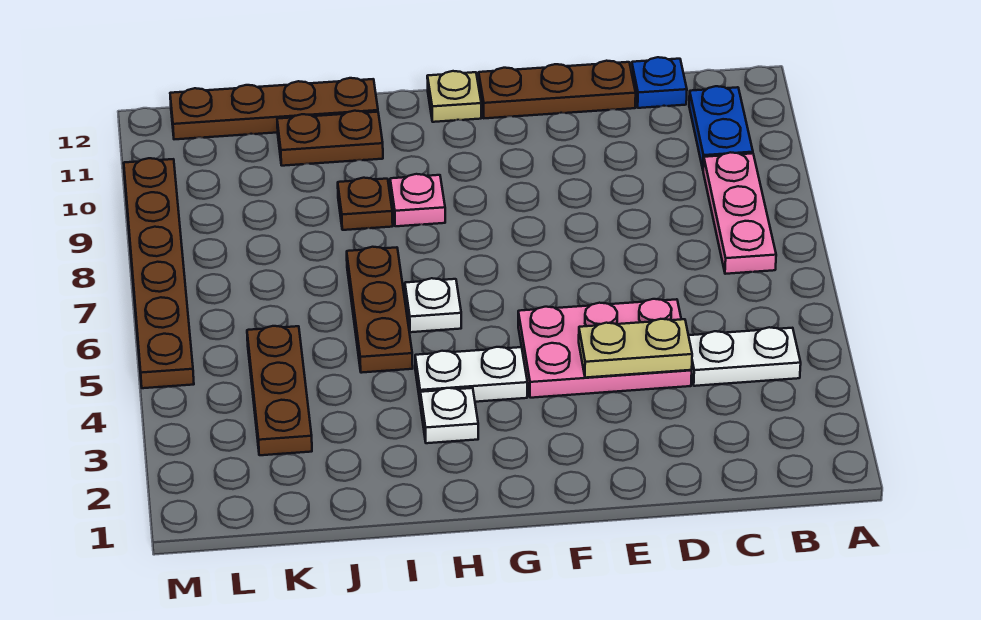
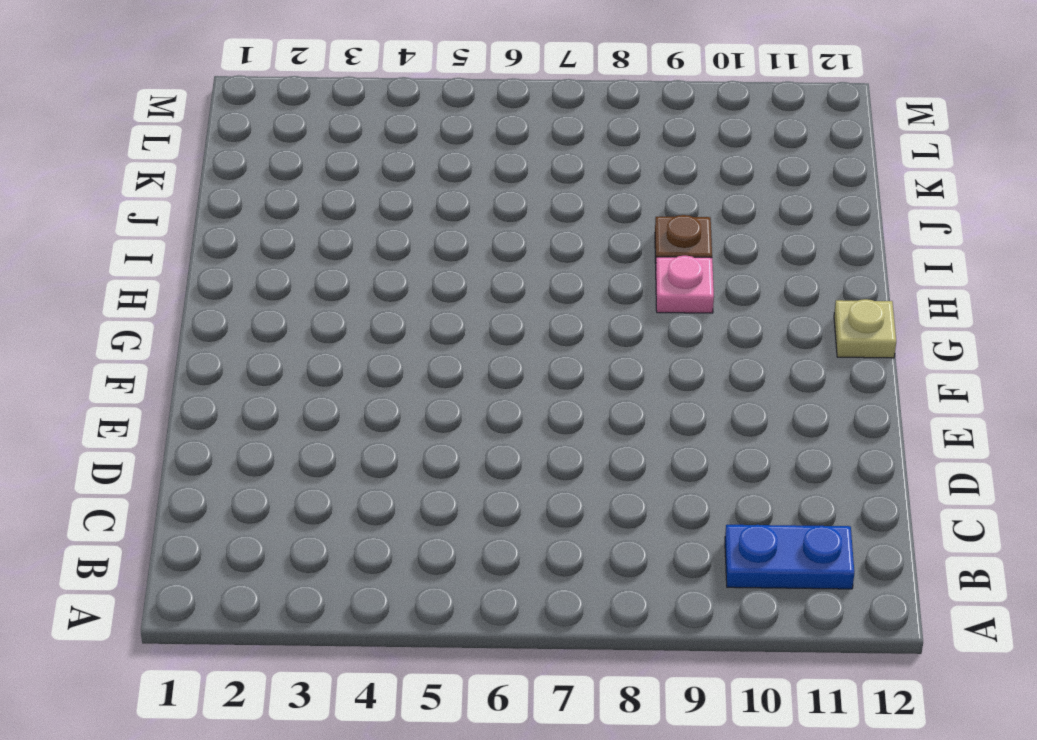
none -> white 1x2 plate [689,327,801,386]
none -> pink 1x3 plate [703,152,776,274]
none -> blue 1x1 plate [632,57,687,108]

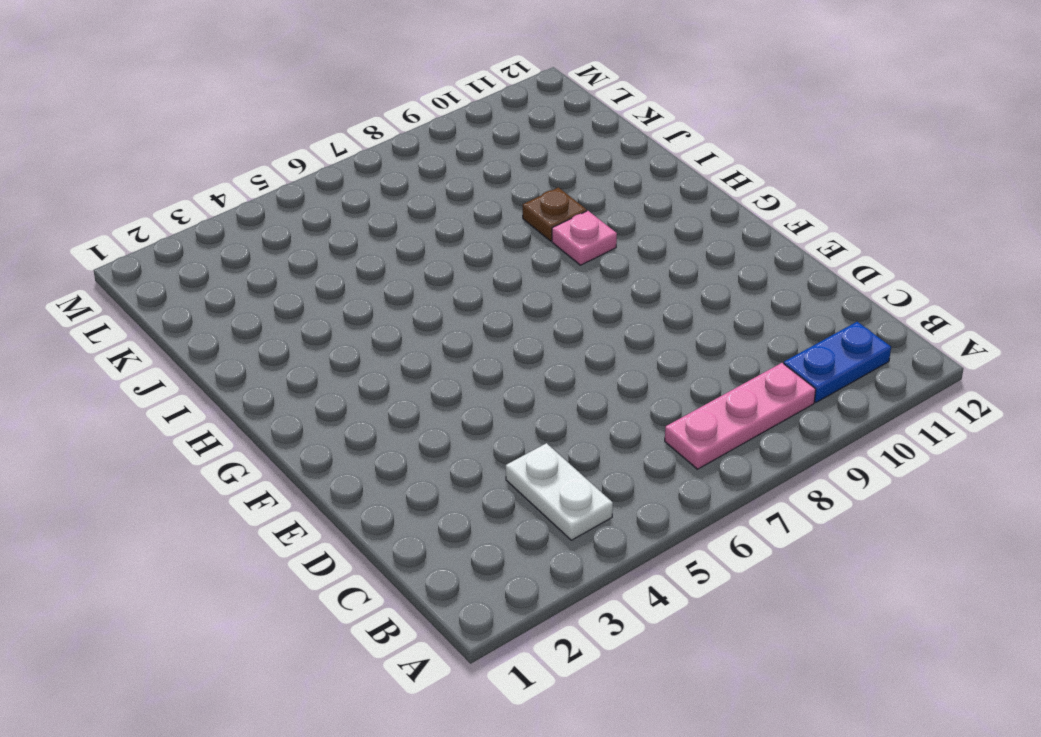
none -> blue 1x1 plate [632,57,687,108]
none -> pink 2x3 plate [518,299,692,398]
none -> brown 1x3 plate [479,61,636,118]

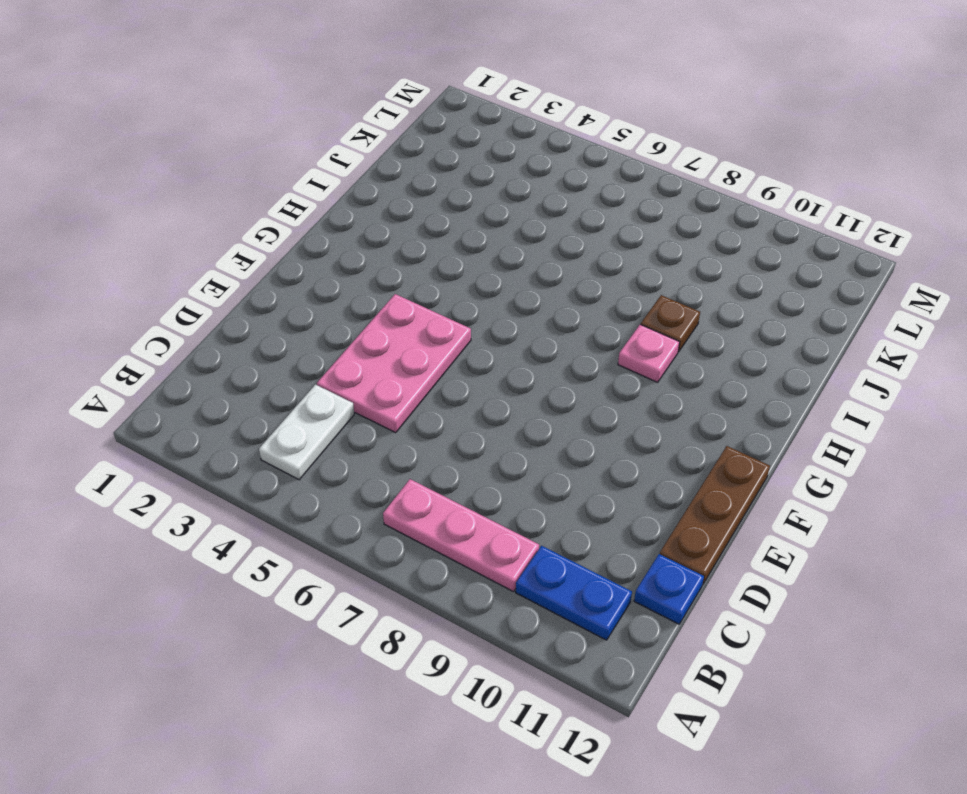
none -> white 1x2 plate [415,347,527,405]
none -> tan 1x1 plate [427,71,481,122]
none -> white 1x1 plate [420,388,478,443]

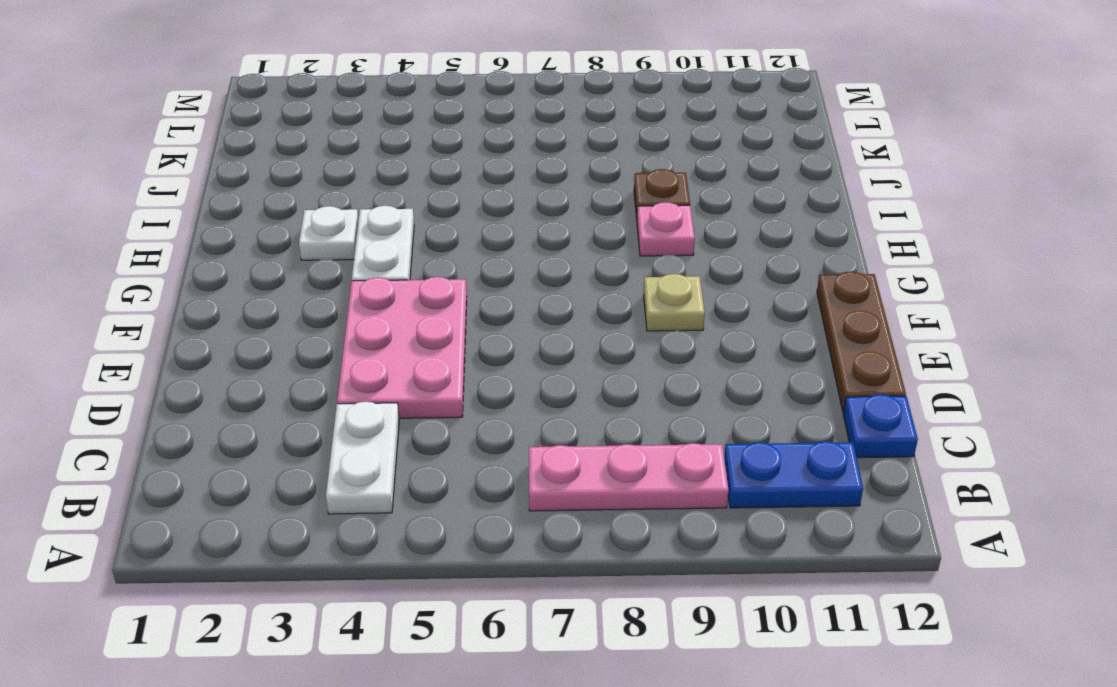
tan 1x1 plate [644,274,705,331] -> tan 1x1 plate moved to [427,71,481,122]
none -> white 1x1 plate [405,278,461,332]
none -> brown 1x3 plate [347,247,413,373]
none -> brown 1x2 plate [277,111,383,166]

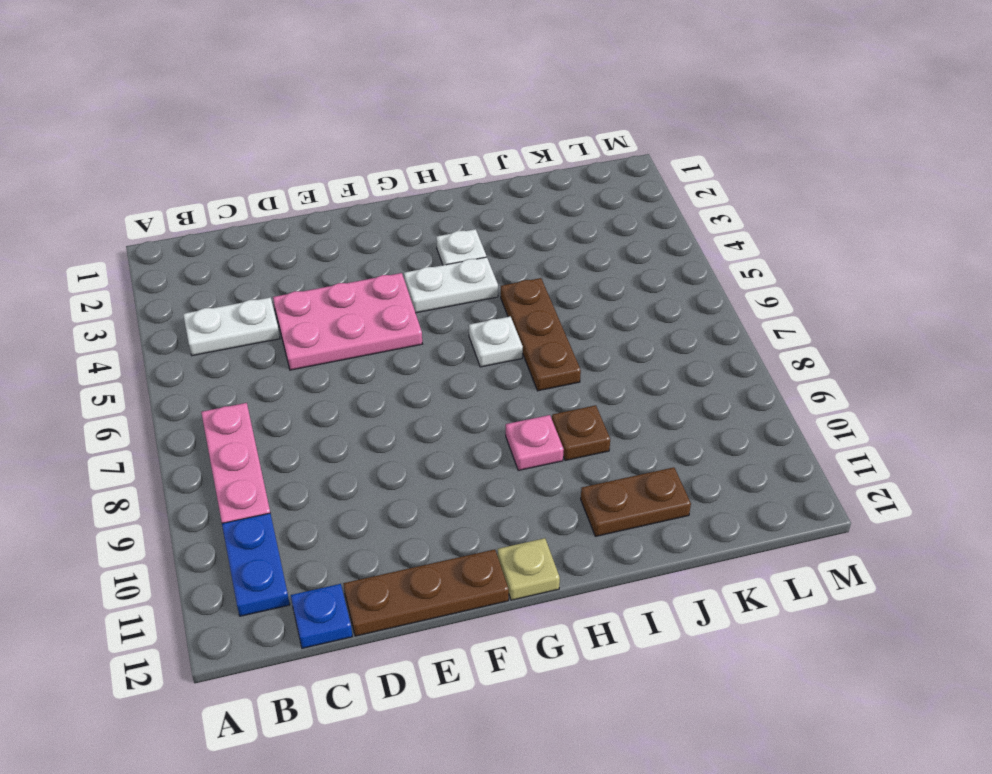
none -> brown 1x4 plate [170,78,378,139]
none -> brown 1x3 plate [247,326,312,455]
none -> brown 1x6 plate [124,158,194,388]

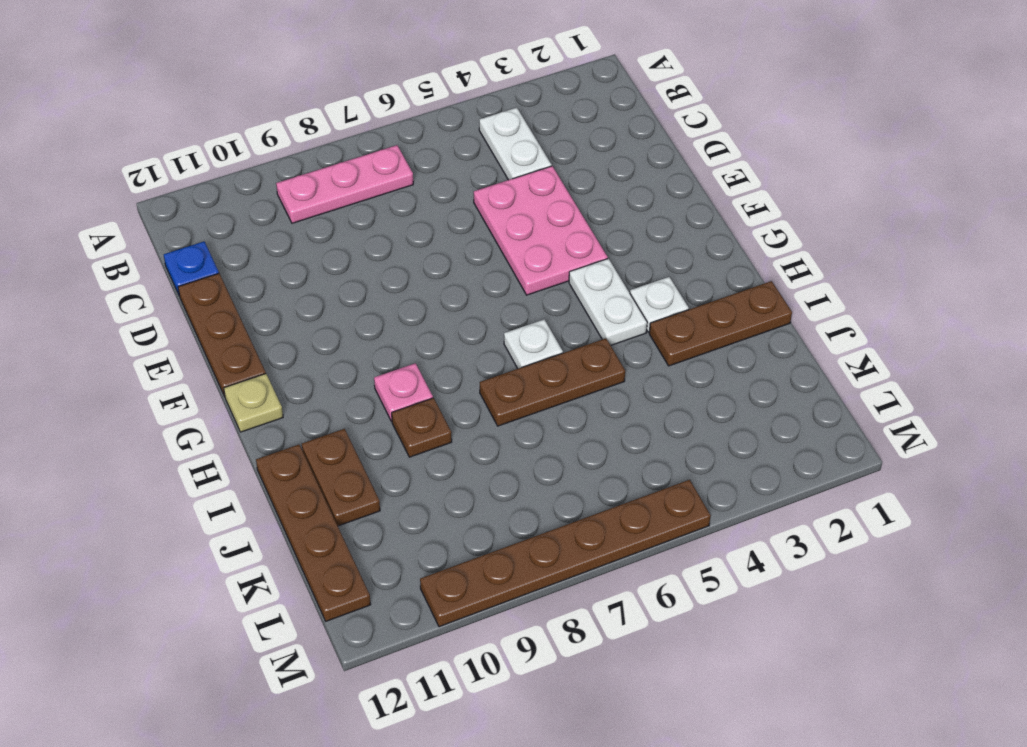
brown 1x3 plate [649,281,792,366] -> brown 1x3 plate moved to [247,326,312,455]
none -> blue 1x2 plate [689,86,753,169]
none -> tan 1x2 plate [579,319,692,378]

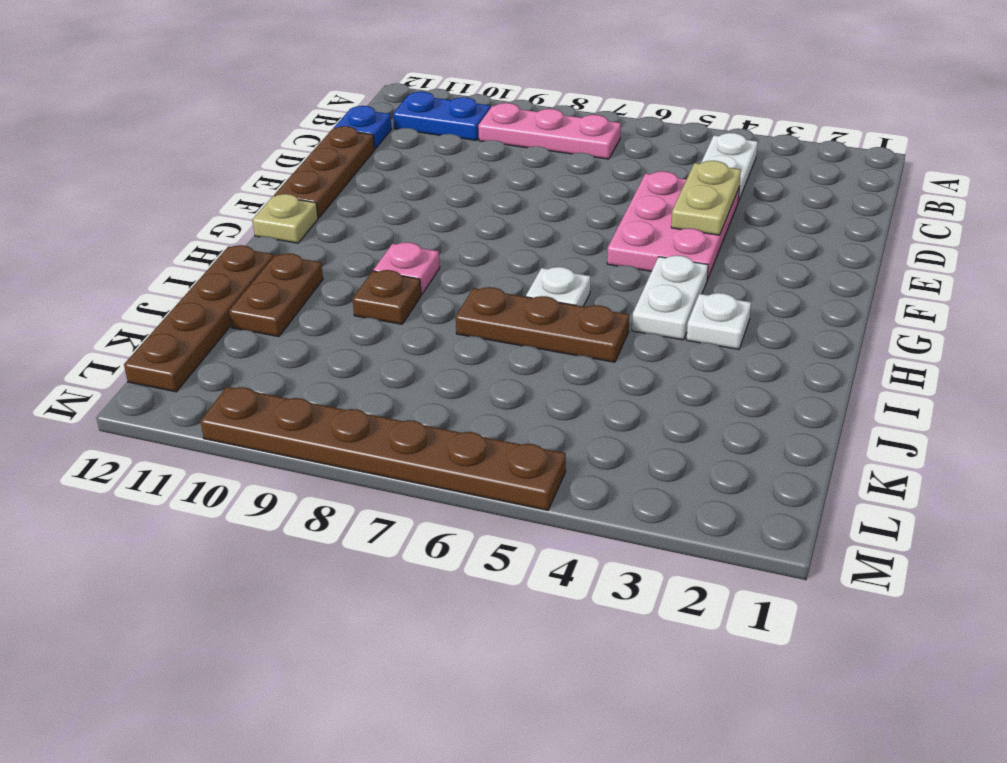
none -> brown 1x3 plate [247,326,312,455]

